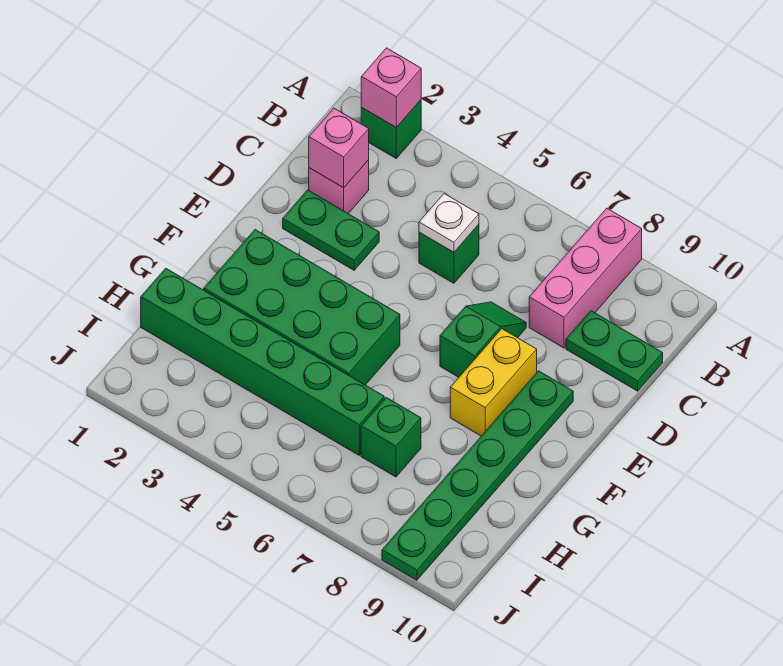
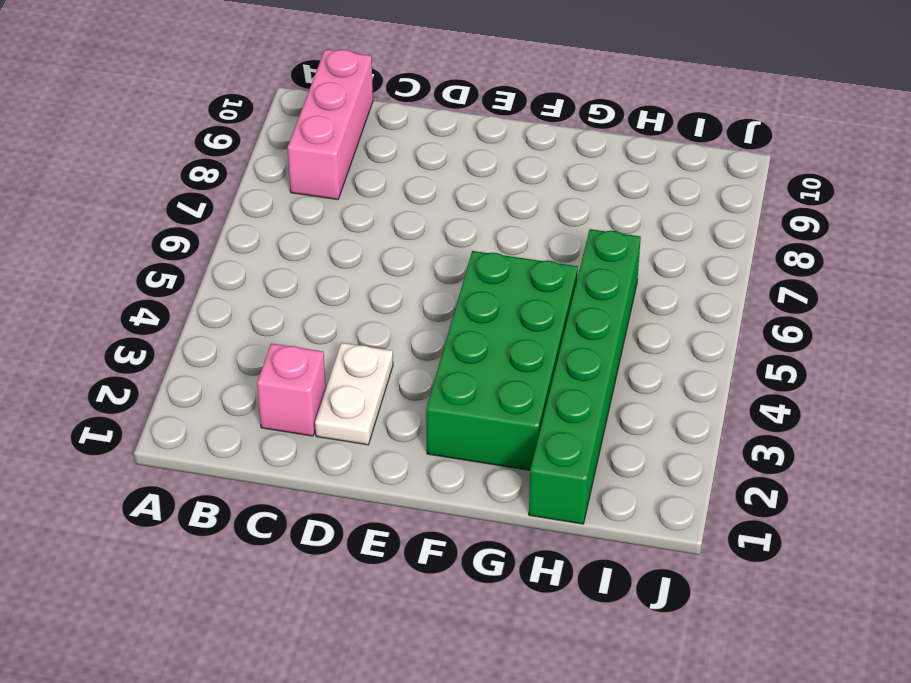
pink 1x3 brick [288,49,373,200] -> pink 1x3 brick turned to [529,208,642,348]
white 1x2 plate [315,343,393,445] -> green 1x2 plate [283,190,379,270]
none -> green 1x1 brick [361,100,421,158]
none -> green 1x1 brick [419,225,479,283]
none -> green 1x2 plate [566,311,663,391]

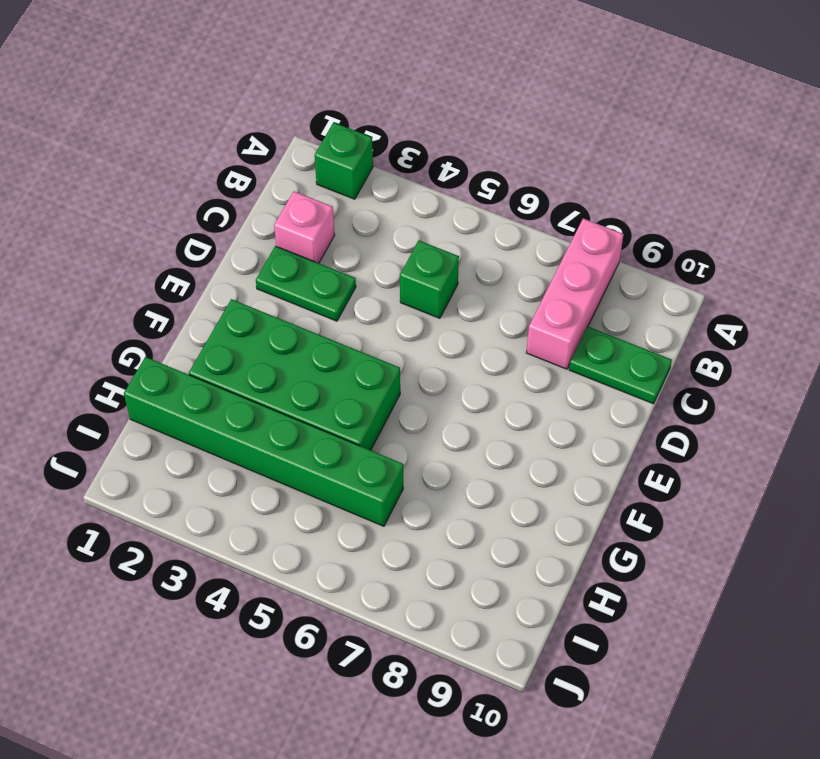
none -> green 1x2 slope [440,302,526,377]
none -> yellow 1x2 brick [450,329,537,436]
none -> green 1x6 plate [382,371,573,580]

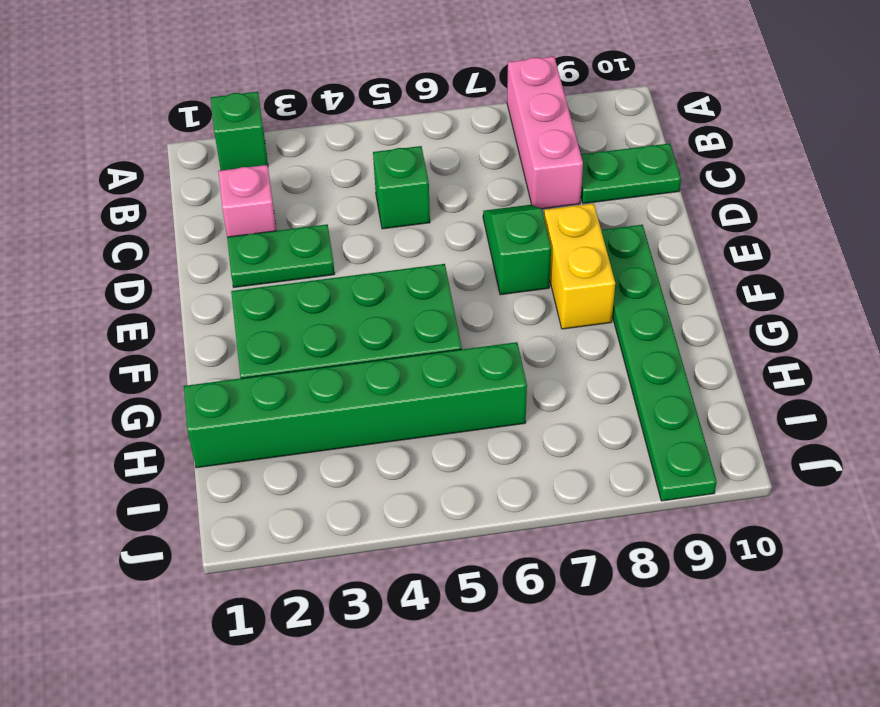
none -> green 1x1 brick [361,398,421,477]
none -> pink 1x1 brick [361,48,421,127]
none -> pink 1x1 brick [309,108,369,188]

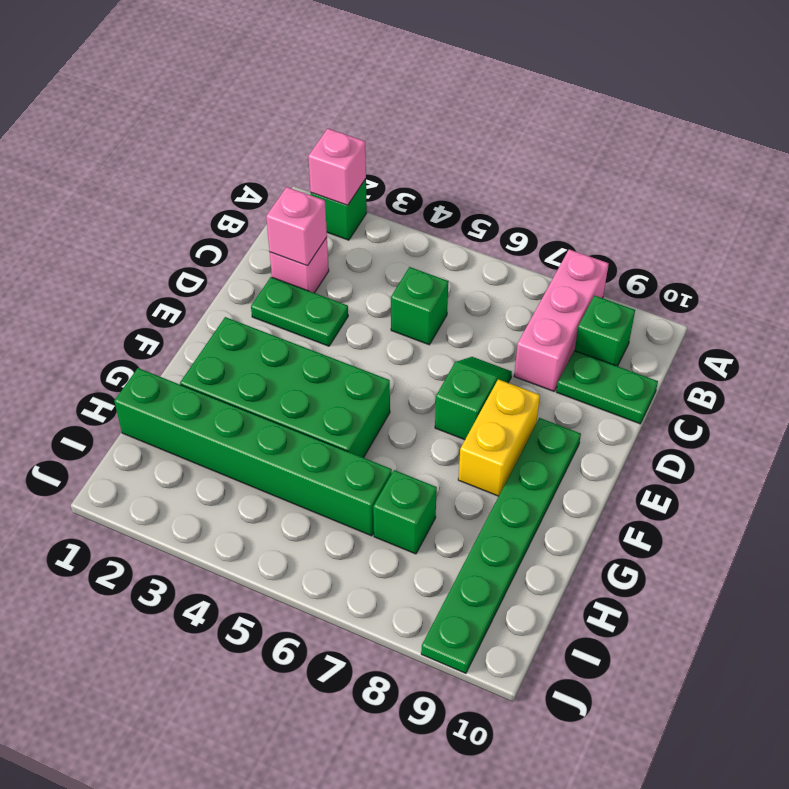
green 1x1 brick [575,296,635,366] -> none
none -> white 1x1 plate [419,194,479,252]

